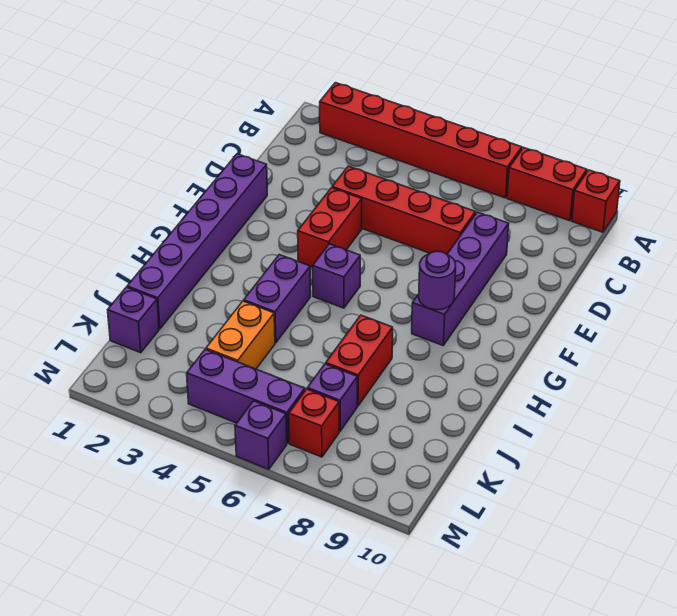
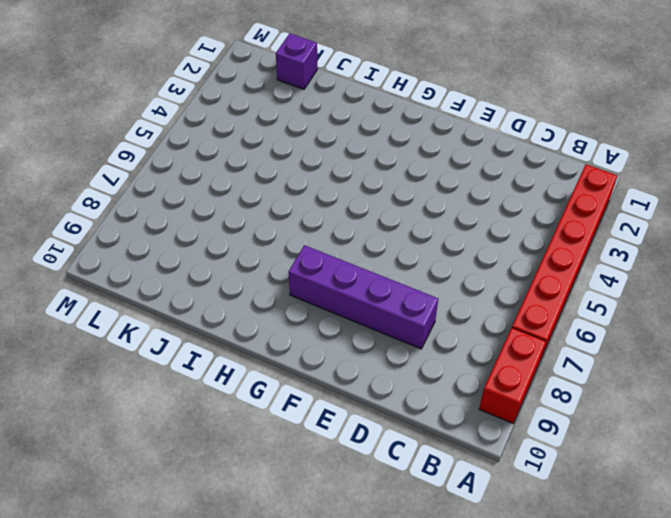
none -> red 1x1 brick [572,170,620,232]
none -> red 1x4 brick [332,166,476,254]
none -> purple 1x6 brick [127,154,267,329]

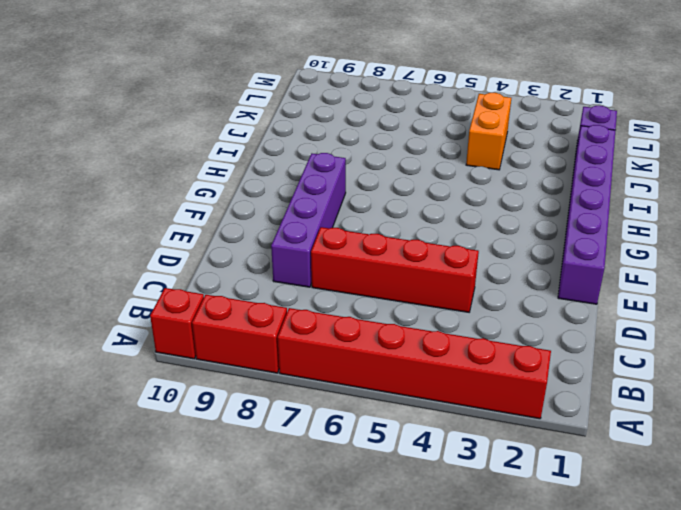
none -> red 1x2 brick [298,188,362,267]
none -> purple 1x1 brick [313,244,360,308]
none -> purple 1x2 brick [244,255,311,343]

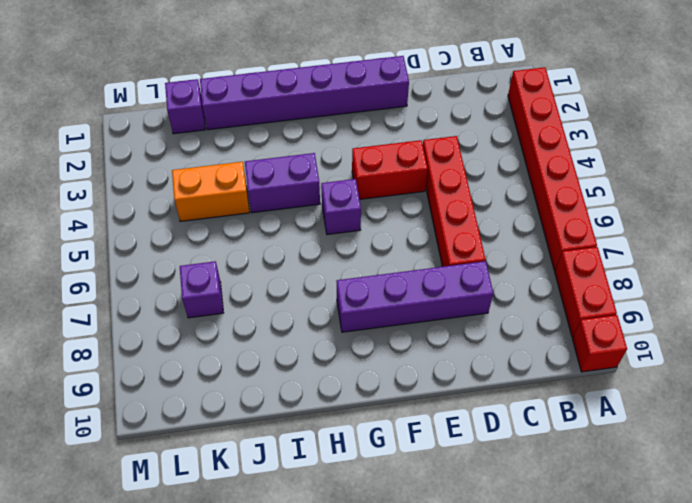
none -> red 1x2 brick [326,315,393,406]
none -> purple 1x3 brick [187,349,305,443]
none -> red 1x1 brick [289,389,339,457]

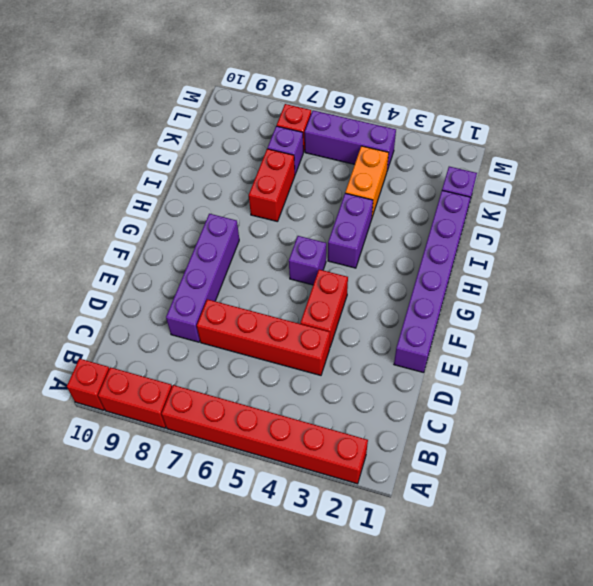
none -> purple 1x1 brick [235,401,287,469]
none -> purple 1x1 round brick [419,251,456,310]

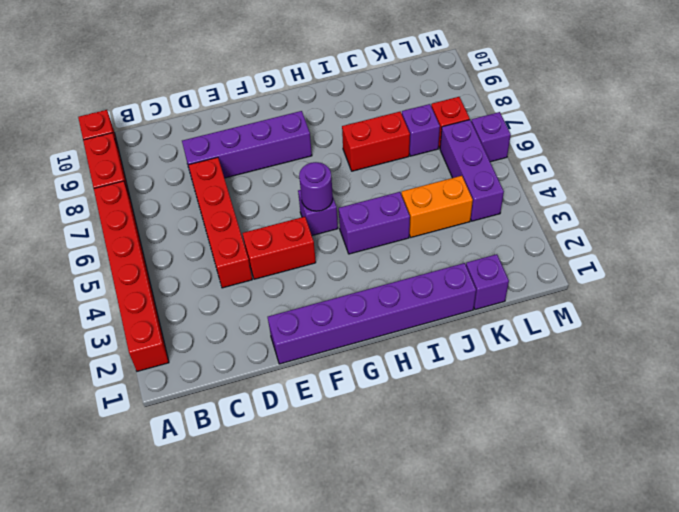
purple 1x1 round brick [299,162,333,211] -> purple 1x1 round brick moved to [419,251,456,310]

